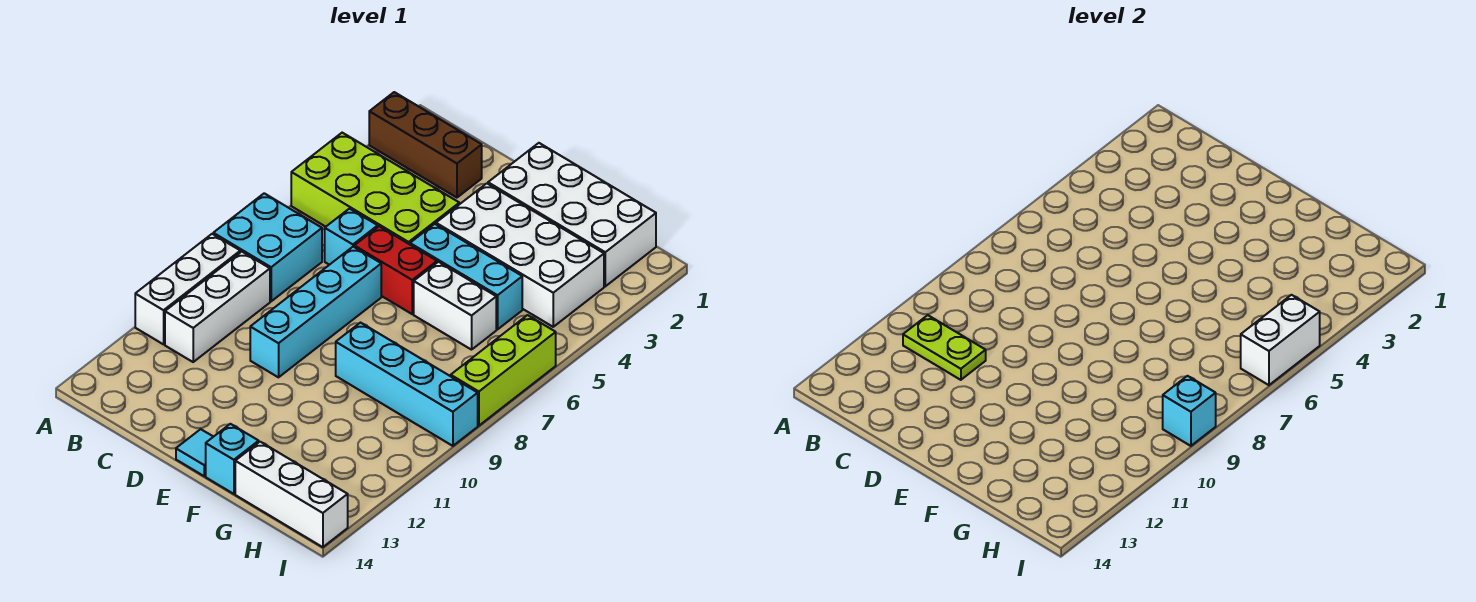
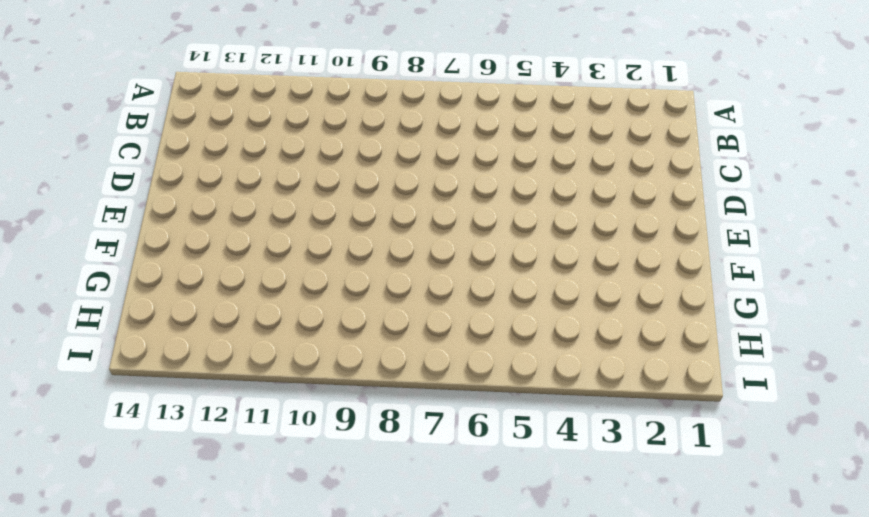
none -> brown 1x3 brick [369,92,482,198]
none -> lime 2x4 brick [291,133,459,244]
none -> cyan 2x2 brick [213,193,322,301]

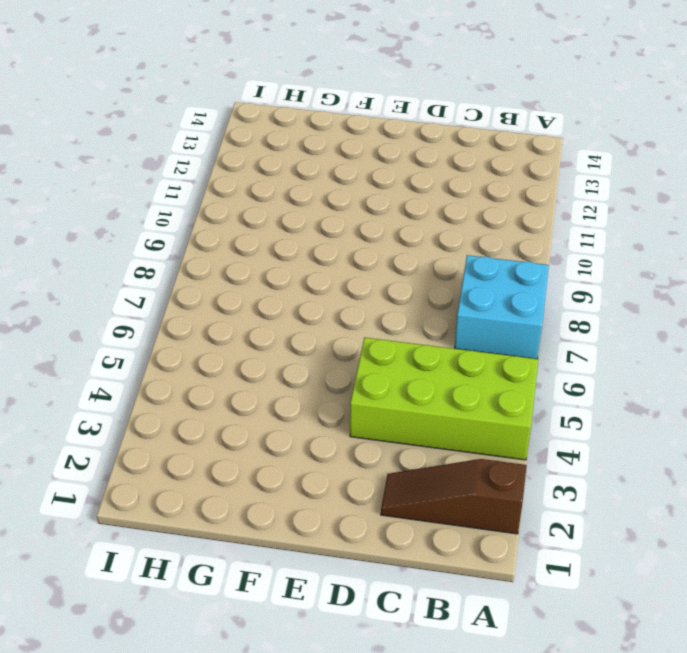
brown 1x3 slope [381,459,527,534] -> brown 1x3 brick [369,92,482,198]
none -> white 1x3 brick [135,234,240,344]
none -> white 1x3 brick [165,252,270,362]
none -> cyan 1x1 brick [325,209,378,265]

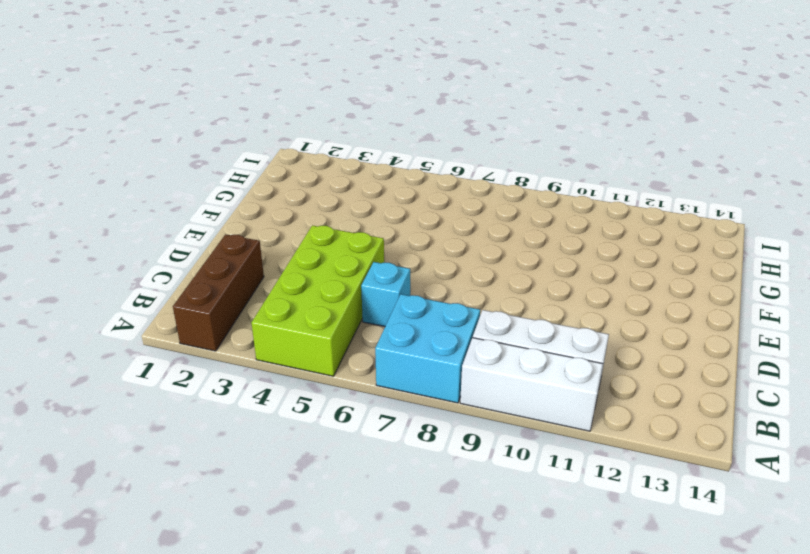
none -> red 1x2 brick [354,226,437,314]
none -> cyan 1x4 brick [250,247,381,377]
none -> white 2x4 brick [488,143,656,286]

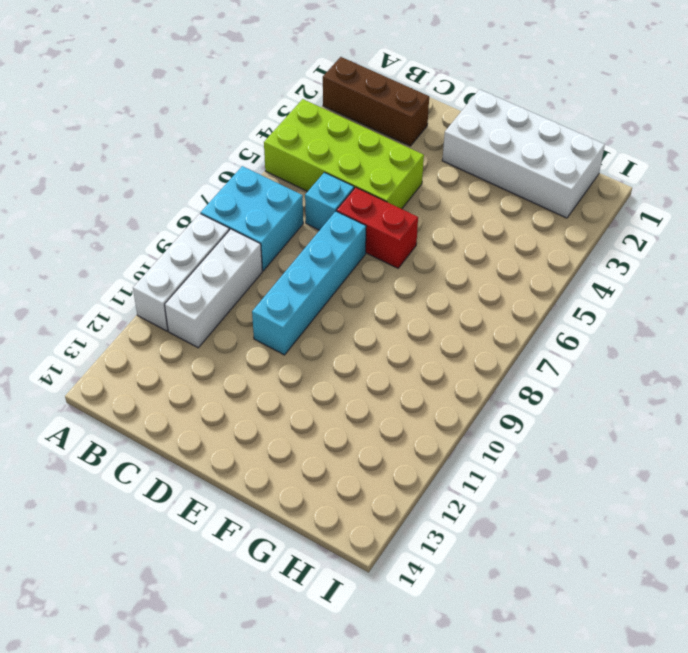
none -> white 2x4 brick [436,183,604,327]
none -> cyan 1x3 brick [410,224,522,329]
none -> cyan 1x1 tile [176,429,213,476]

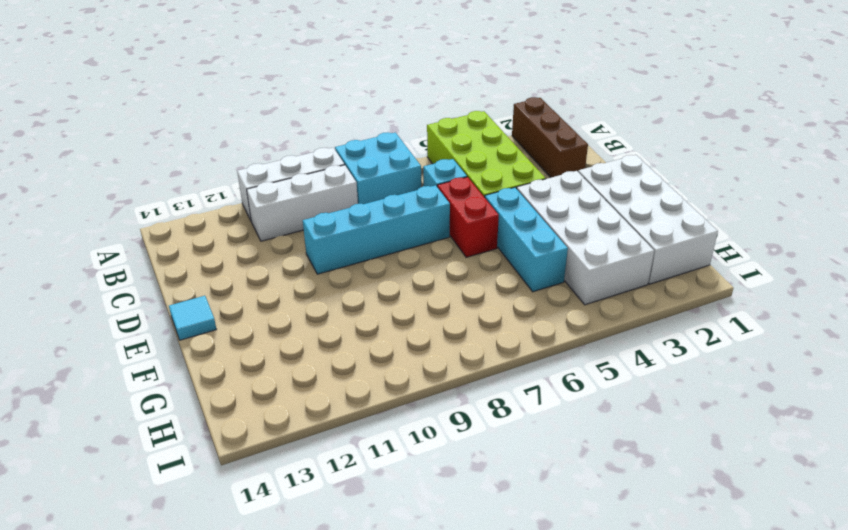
none -> white 1x2 brick [414,262,496,350]
none -> cyan 1x4 brick [336,323,478,446]
none -> cyan 1x1 brick [206,424,259,494]

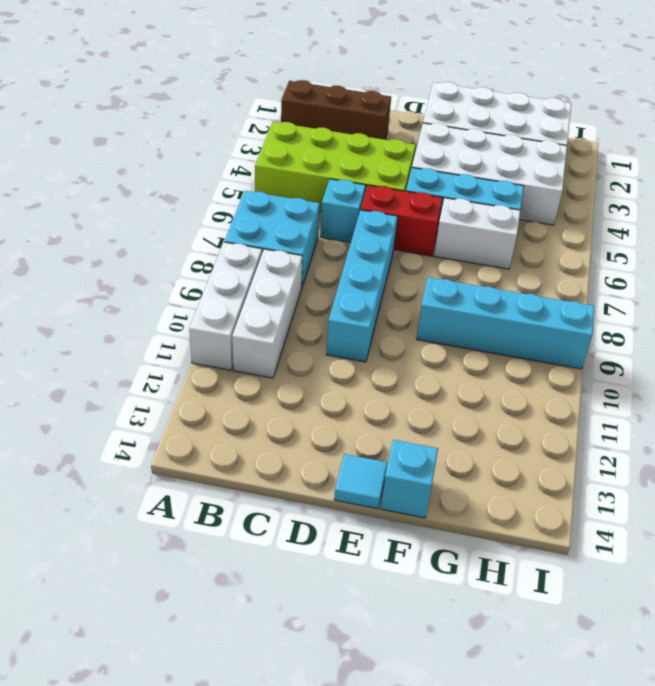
none -> white 1x3 brick [235,442,348,547]
none -> lime 1x3 brick [451,315,556,426]
none -> lime 1x2 plate [903,315,986,380]

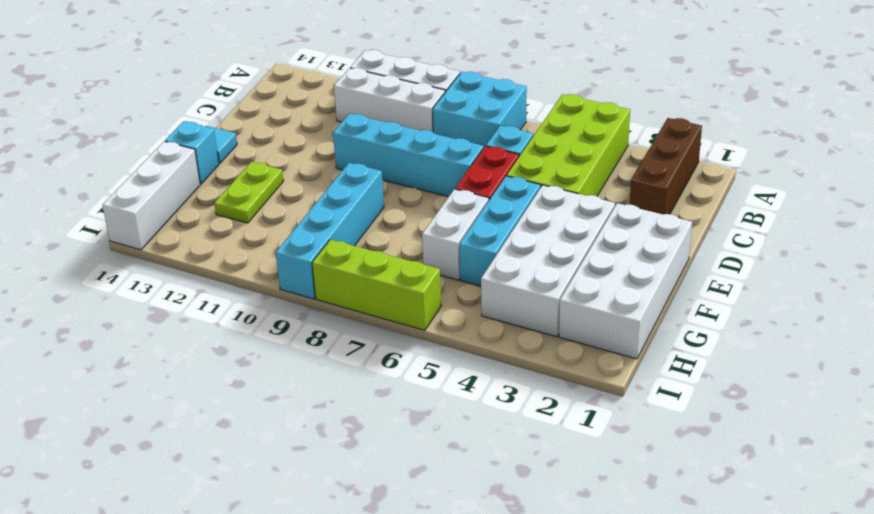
lime 1x2 plate [214,162,283,223] -> lime 1x2 plate moved to [903,315,986,380]
none -> white 1x2 brick [1241,295,1320,385]
none -> cyan 1x1 brick [1163,376,1216,446]

